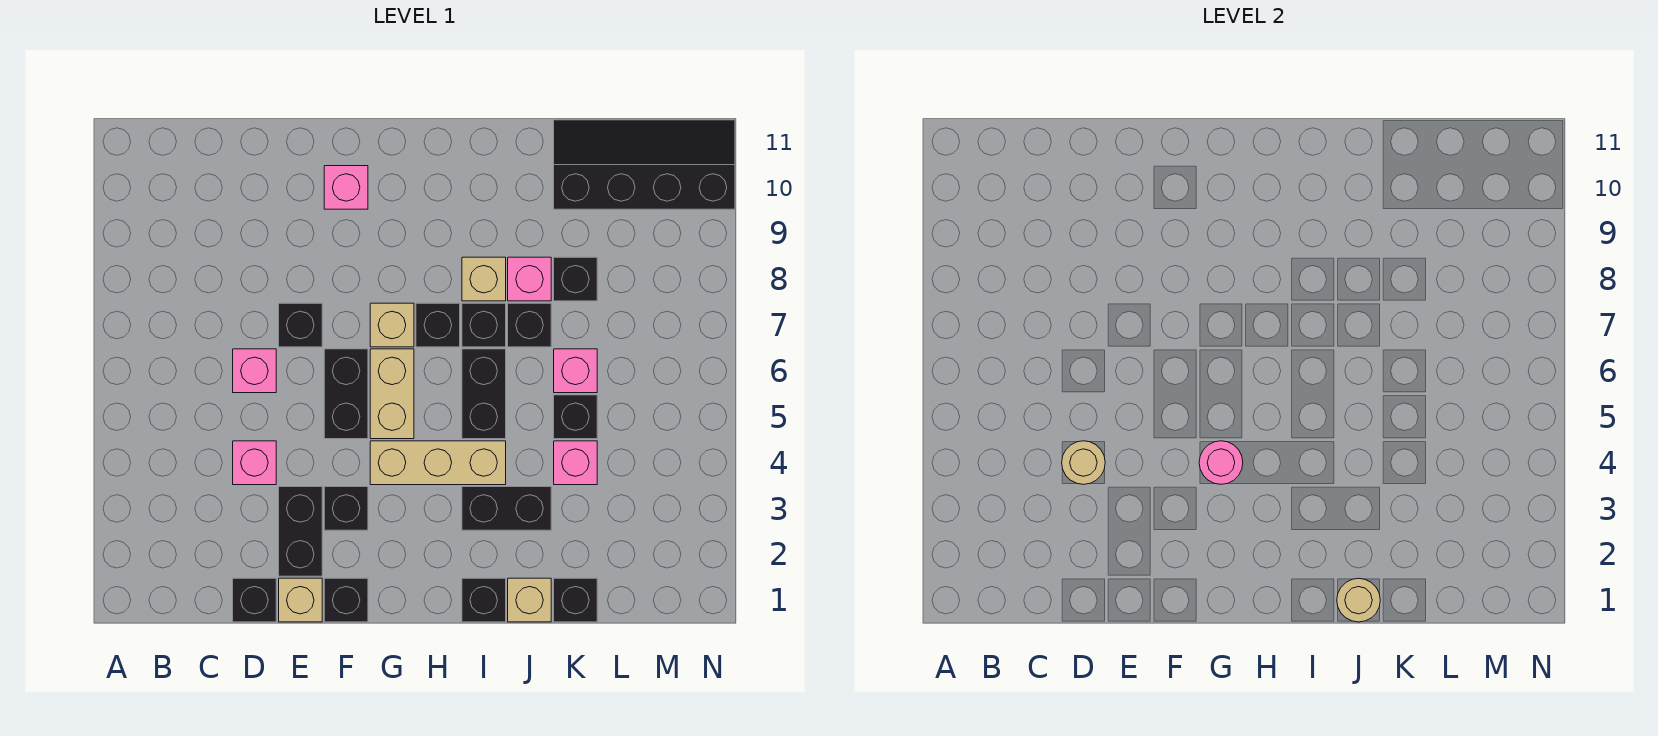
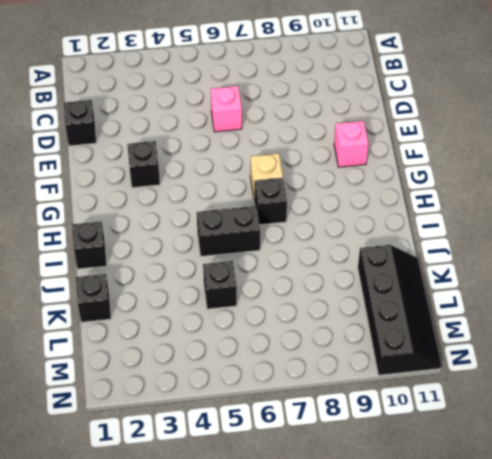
none -> pink 1x1 brick [233,441,276,485]
none -> tan 1x1 brick [279,578,322,622]
none -> black 1x2 brick [279,487,322,576]
none -> black 1x1 brick [279,303,322,347]

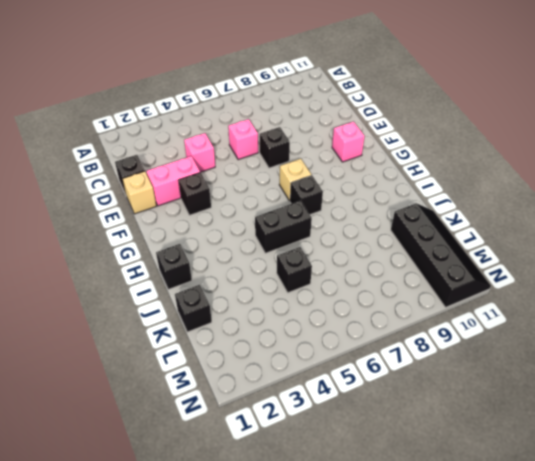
pink 1x2 brick [147,156,200,206] -> black 1x2 brick [279,487,322,576]
none -> black 1x1 brick [324,578,368,622]
none -> black 1x2 brick [324,349,368,439]
none -> tan 1x3 brick [370,441,506,485]
none -> tan 1x2 brick [370,349,414,439]

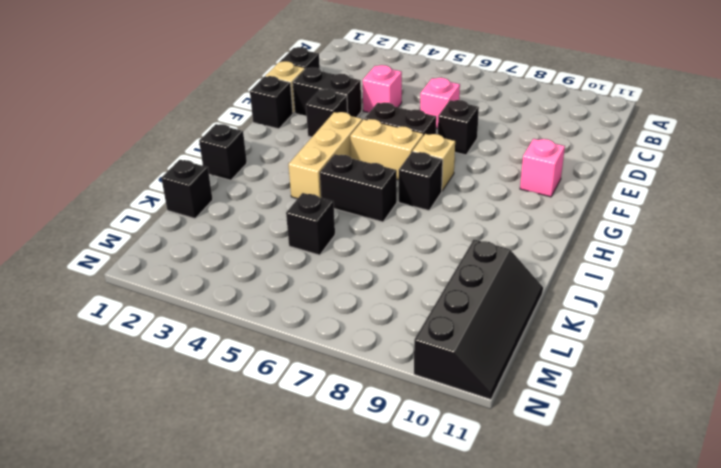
none -> black 1x2 brick [462,487,551,530]
none -> black 1x1 brick [462,303,506,347]
none -> tan 1x1 brick [462,257,506,301]
none -> tan 1x1 brick [508,578,551,622]

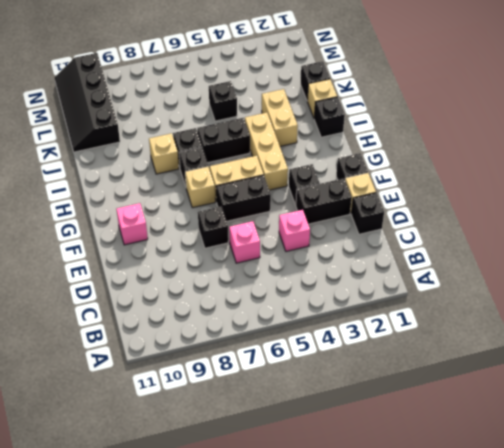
tan 1x2 brick [262,89,298,146] -> black 1x2 brick [462,487,551,530]
none -> black 1x1 brick [508,303,551,347]
none -> pink 1x1 brick [508,257,551,301]
none -> pink 1x1 brick [554,441,597,485]
none -> pink 1x1 brick [554,349,597,393]

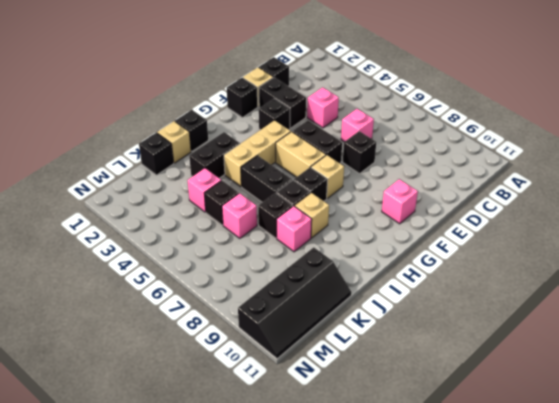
none -> black 1x1 brick [554,257,597,301]
none -> tan 1x1 round brick [1062,441,1105,484]
none -> pink 1x1 round brick [1199,441,1243,484]
none -> tan 1x1 round brick [1337,578,1380,622]

